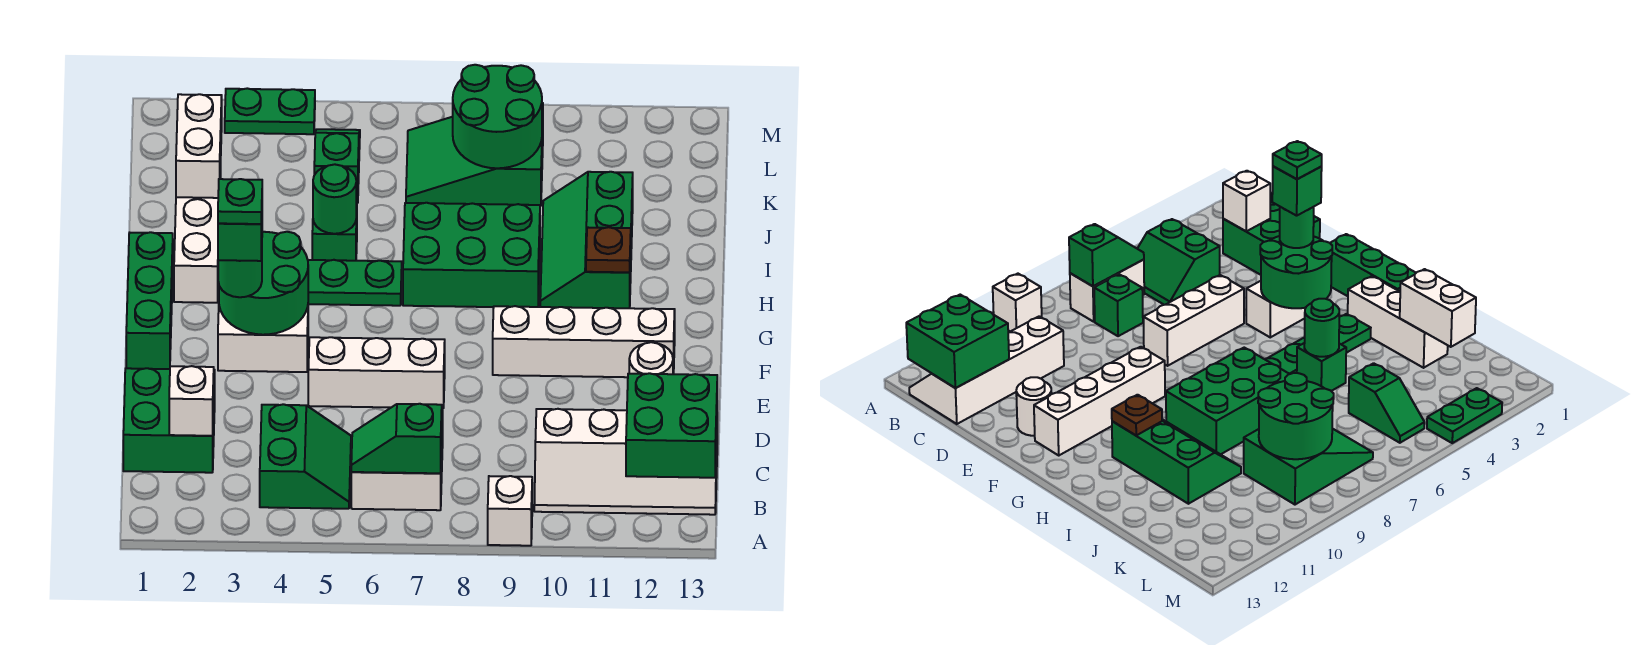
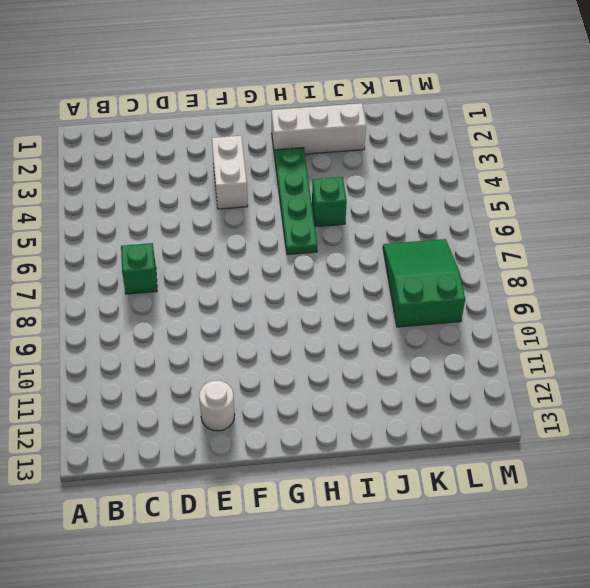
none -> white 1x1 brick [488,476,532,546]
none -> green 2x2 slope [260,404,351,509]
none -> white 1x2 brick [351,447,442,510]
none -> white 2x4 slope [534,409,717,515]

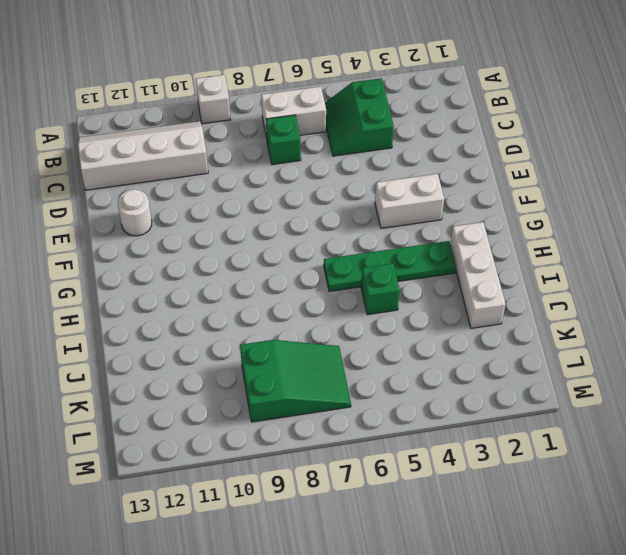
none -> green 2x2 brick [123,368,215,473]
none -> white 1x3 brick [308,337,445,408]
none -> green 1x3 brick [126,232,173,369]
none -> white 1x4 brick [493,306,675,377]

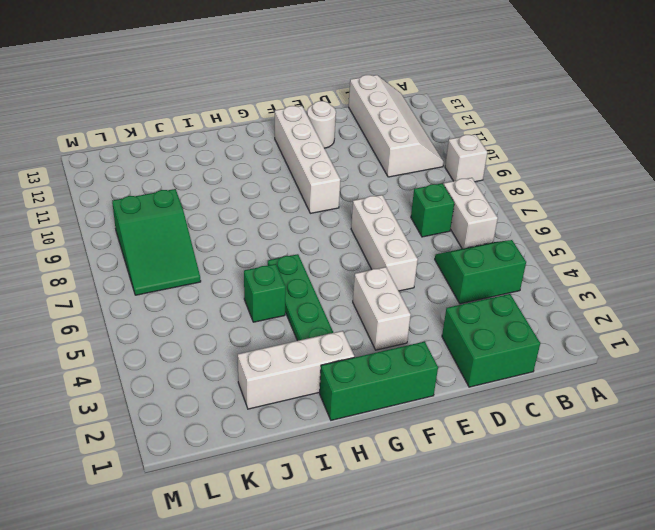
none -> green 2x3 brick [403,203,540,307]
none -> green 2x3 slope [540,172,633,308]
none -> green 1x2 slope [314,129,360,203]
none -> green 1x2 plate [225,88,315,134]

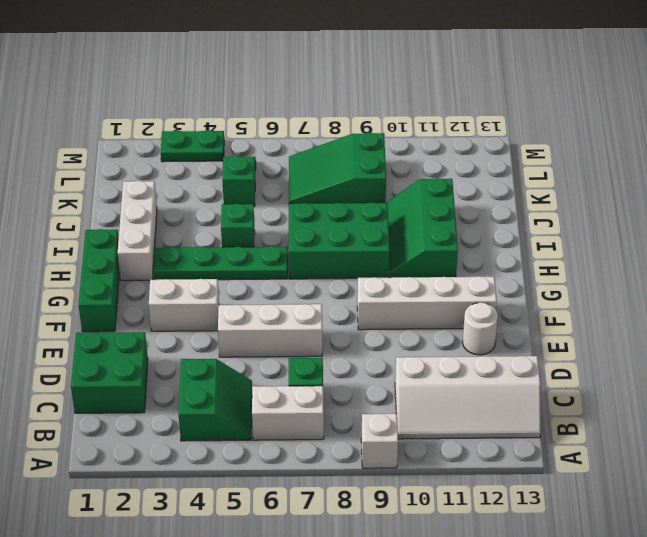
none -> green 1x2 slope [351,404,442,473]
none -> green 2x2 brick [626,373,717,478]
none -> white 1x1 brick [169,366,214,436]
none -> green 2x2 round brick [219,232,308,335]

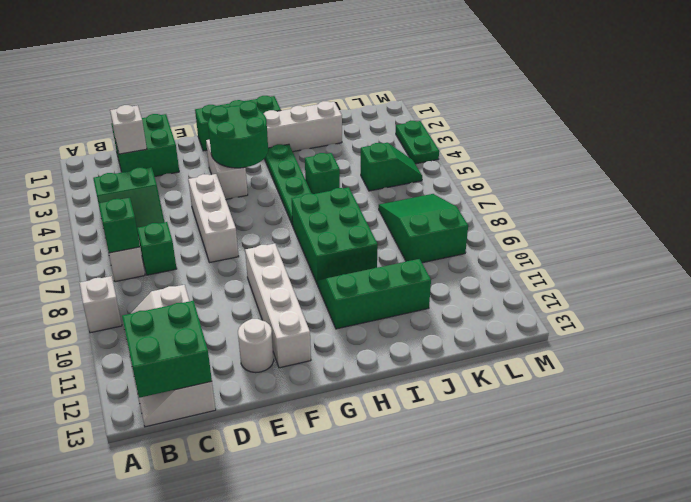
none -> brown 1x1 plate [586,227,631,272]
none -> green 1x1 round brick [313,164,356,234]
none -> white 1x2 brick [176,94,222,198]
none -> green 2x2 round brick [453,65,542,168]

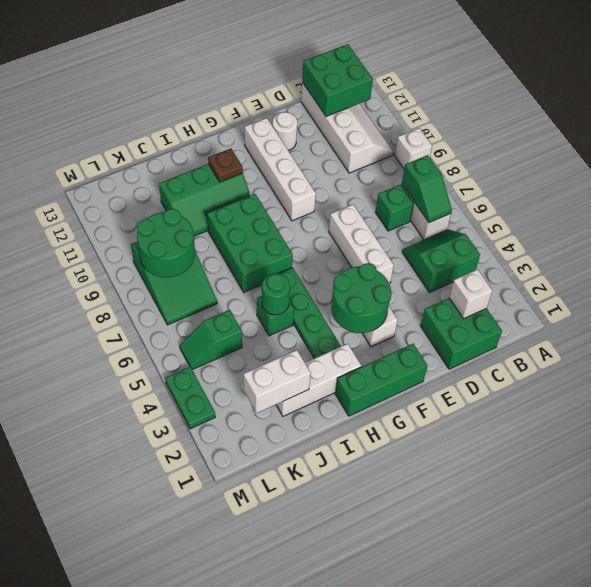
none -> green 1x1 round brick [218,260,262,297]
none -> green 1x1 brick [218,223,262,261]
none -> green 1x1 plate [218,179,262,224]

